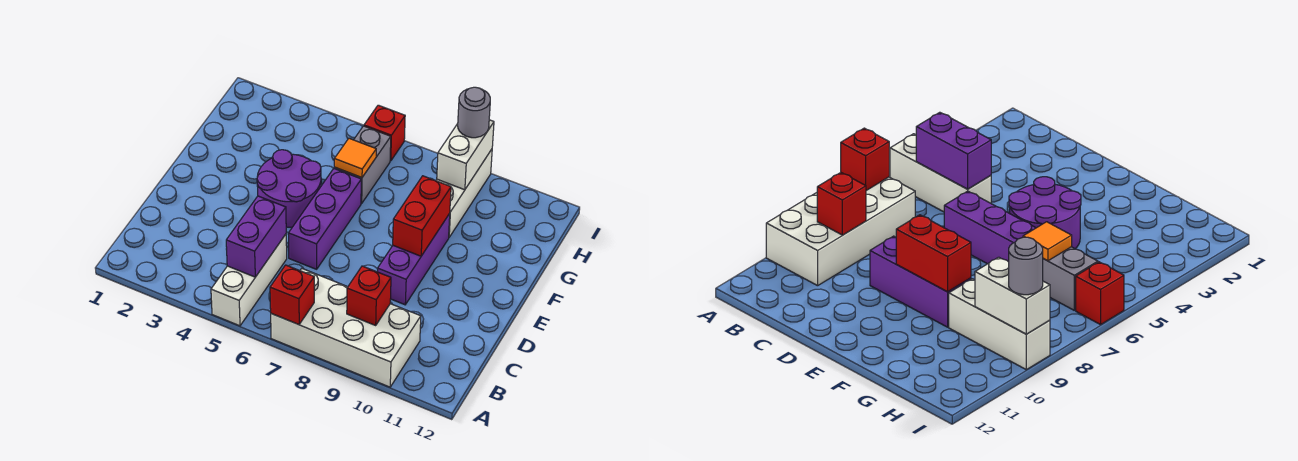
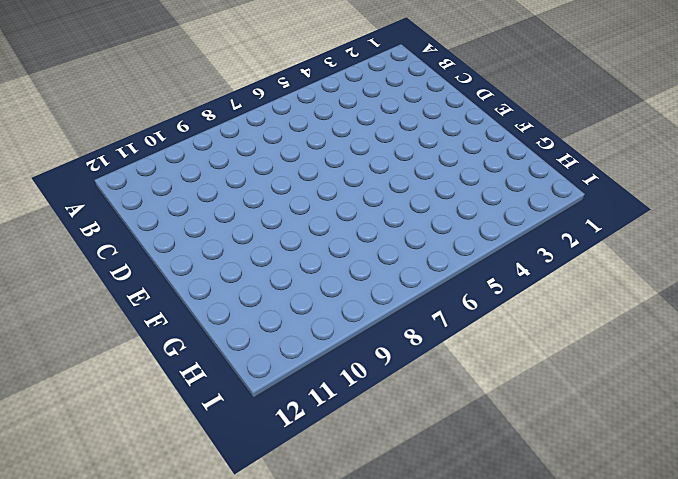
none -> white 1x3 brick [211,234,287,326]
none -> white 2x4 brick [271,269,421,387]
none -> purple 1x3 brick [288,169,361,269]

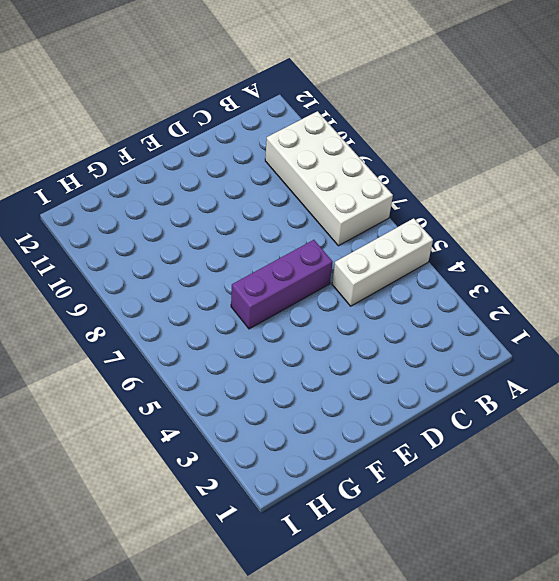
none -> purple 1x3 brick [378,214,450,305]
none -> purple 2x2 round brick [257,150,321,227]
none -> grey 1x2 brick [334,126,391,203]

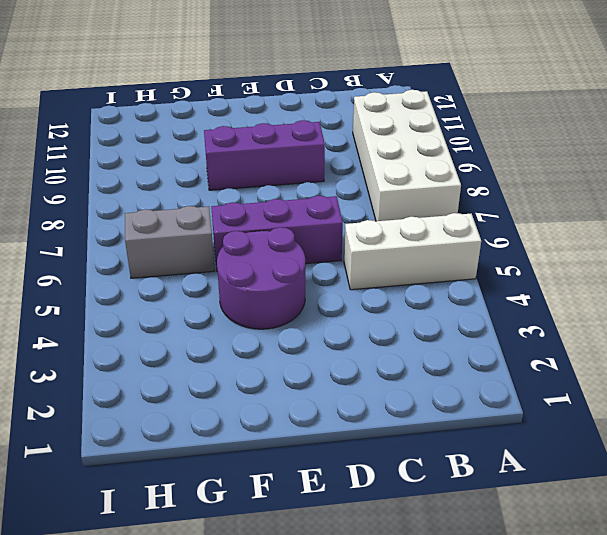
none -> white 1x3 brick [436,149,492,237]
none -> red 1x1 brick [364,105,405,161]
none -> red 1x1 brick [270,265,314,325]

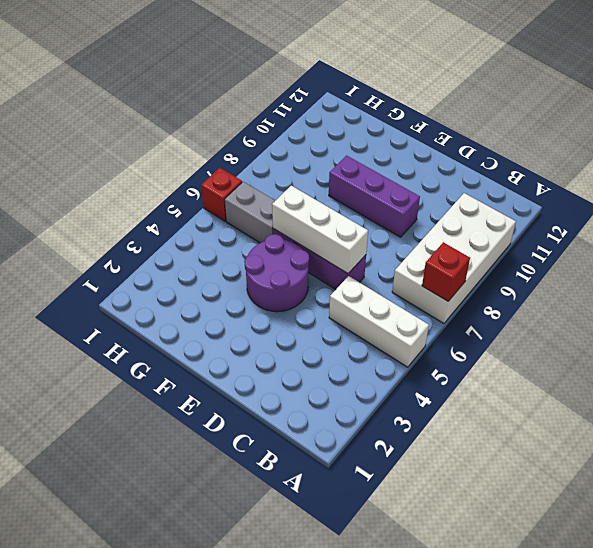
white 1x3 brick [272,186,368,273] -> white 1x3 brick moved to [436,149,492,237]
none -> purple 1x2 brick [226,196,286,277]
none -> red 1x1 brick [347,266,391,325]
none -> red 1x2 brick [393,176,451,256]

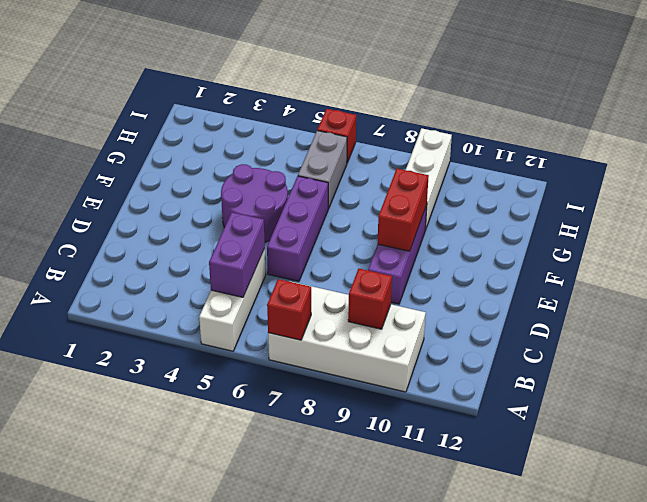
none -> orange 1x1 tile [334,138,376,178]
none -> white 1x2 brick [437,120,494,190]
none -> grey 1x1 round brick [458,87,490,138]

